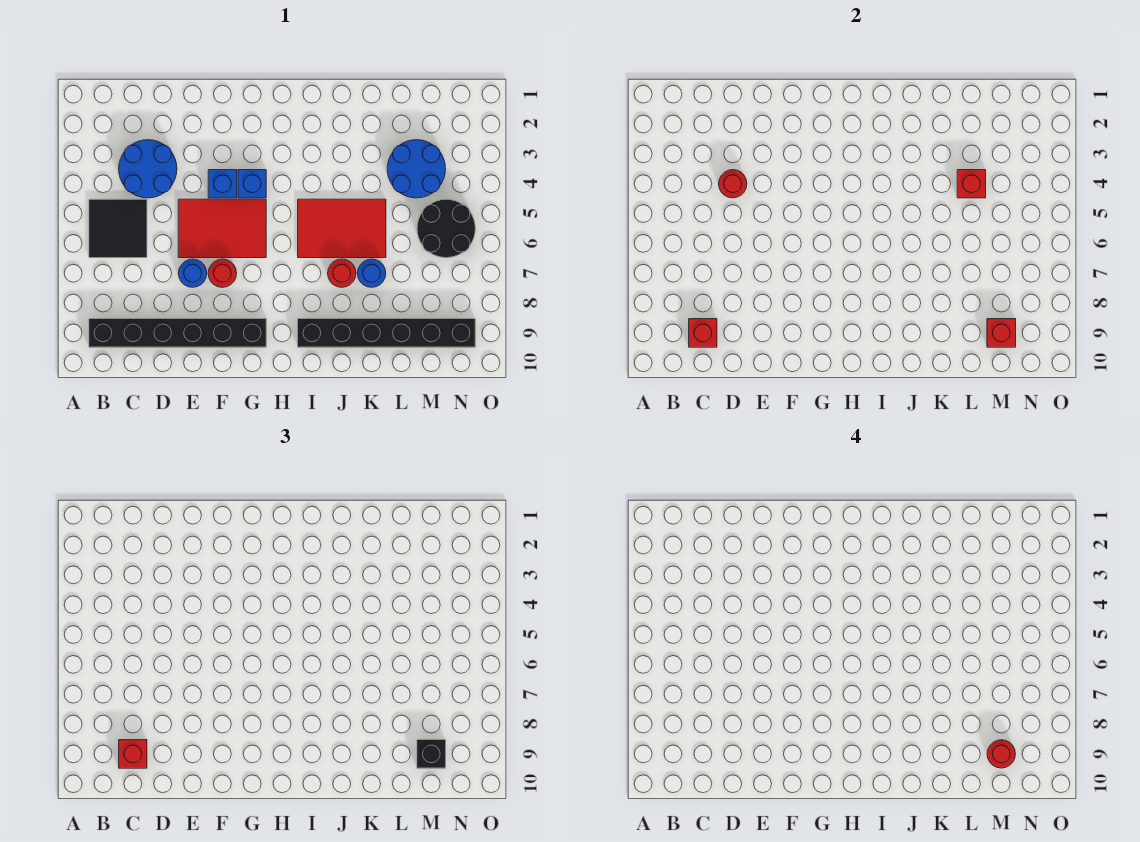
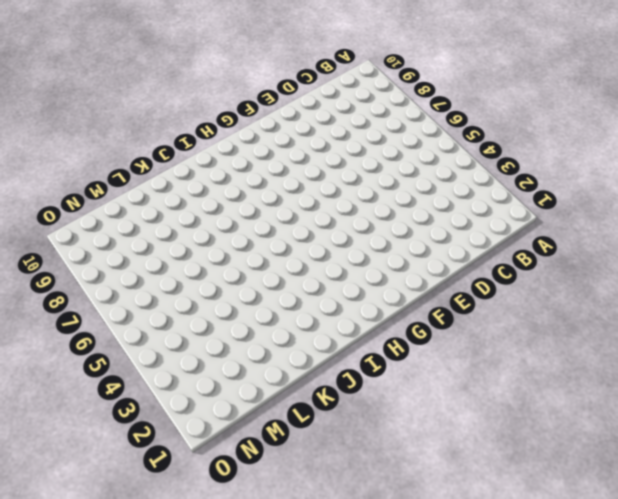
none -> black 2x2 tile [89,199,147,258]
none -> black 1x6 brick [89,319,266,347]
none -> blue 2x2 round brick [119,140,177,198]

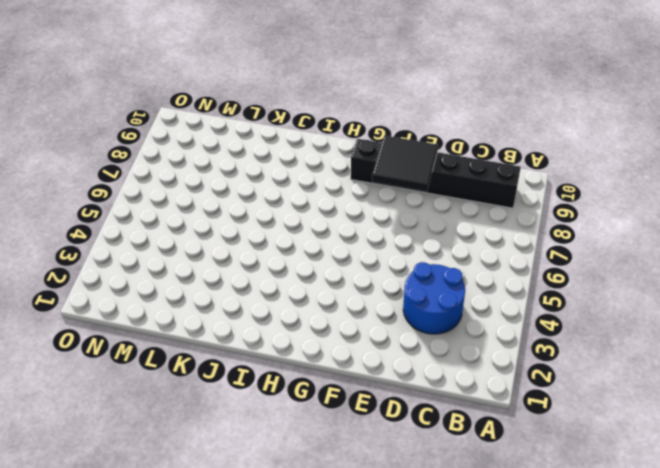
black 2x2 tile [372,135,438,192] -> black 2x2 tile moved to [89,199,147,258]
none -> red 2x3 tile [178,199,266,258]
none -> blue 1x1 round brick [178,259,207,287]
none -> blue 1x1 brick [208,170,237,198]

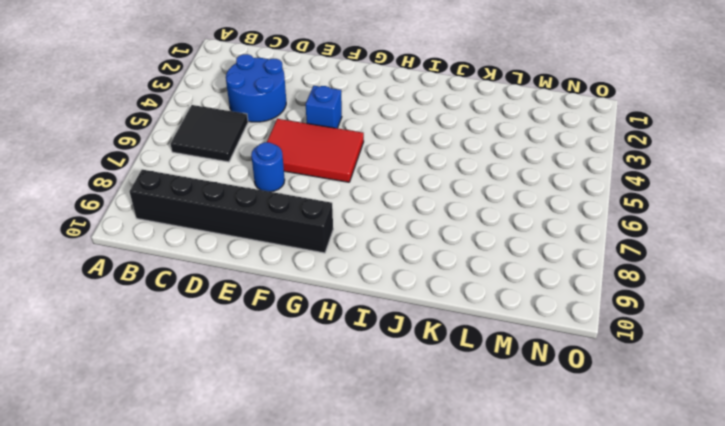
none -> red 1x1 round brick [208,259,237,287]
none -> blue 1x1 brick [238,170,266,198]
none -> red 2x3 tile [298,199,386,258]

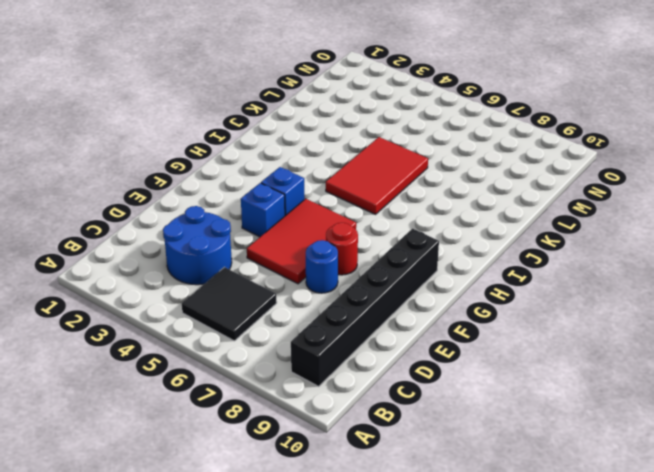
none -> black 1x6 brick [298,319,475,347]
none -> red 1x1 round brick [328,259,356,287]
none -> blue 1x1 round brick [357,259,386,287]

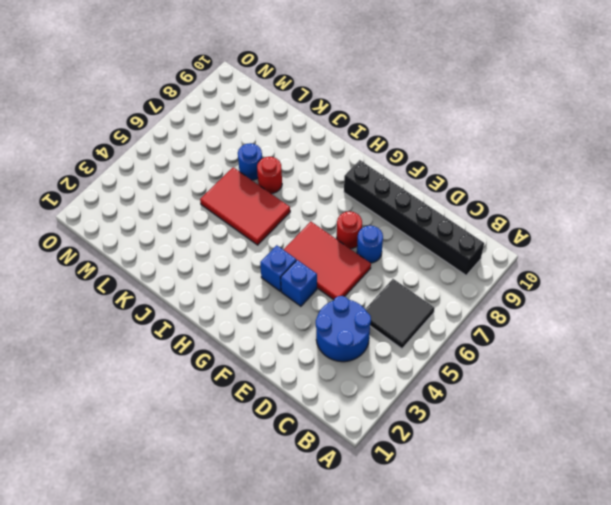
none -> black 1x6 brick [298,319,475,347]
none -> blue 2x2 round brick [387,140,446,198]
none -> black 2x2 round brick [417,199,475,258]

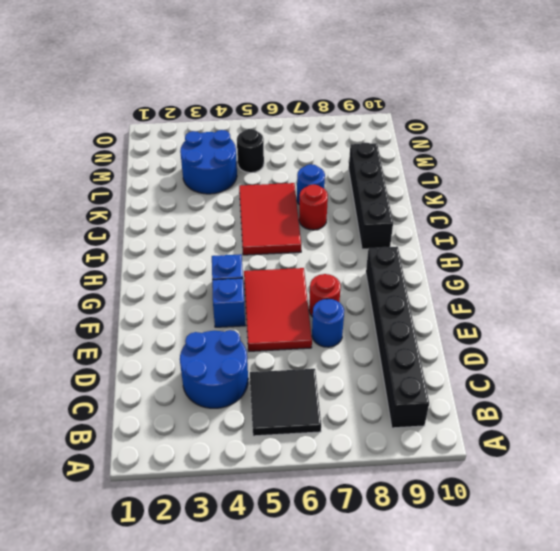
black 1x4 brick [349,142,393,249] -> black 1x6 brick [298,319,475,347]
black 1x1 round brick [237,129,264,173] -> black 2x2 round brick [417,199,475,258]
none -> red 1x1 brick [689,319,717,347]
none -> red 1x1 round brick [719,170,747,198]
none -> red 1x1 brick [957,170,986,198]

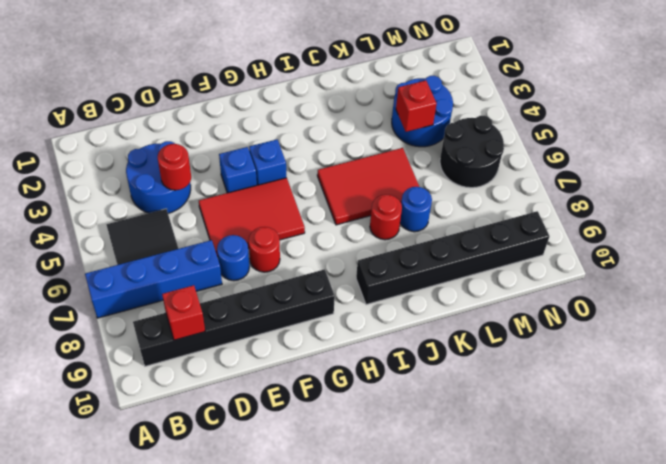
blue 1x4 brick [85,240,222,318] -> none
none -> red 1x1 brick [987,319,1016,347]
none -> red 1x1 brick [119,740,147,768]
none -> black 1x1 brick [417,740,446,768]

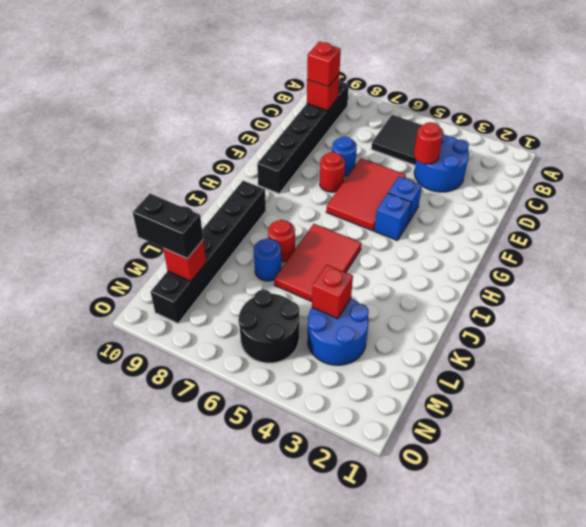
black 1x2 brick [133,194,203,258] -> black 1x1 brick [417,740,446,768]
none -> red 1x1 round brick [987,740,1015,768]

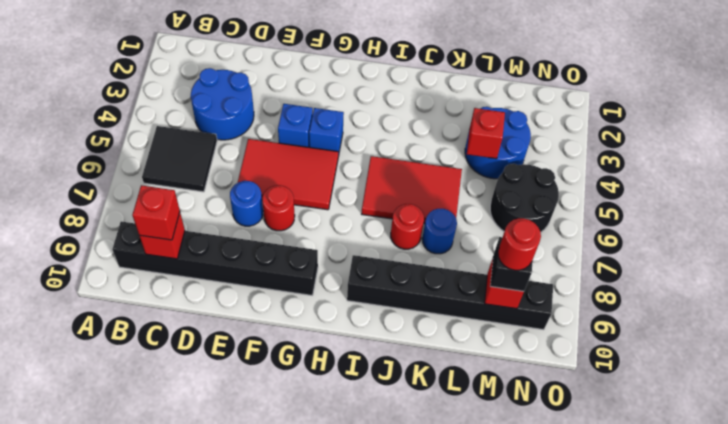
none -> red 1x1 round brick [719,170,747,198]

